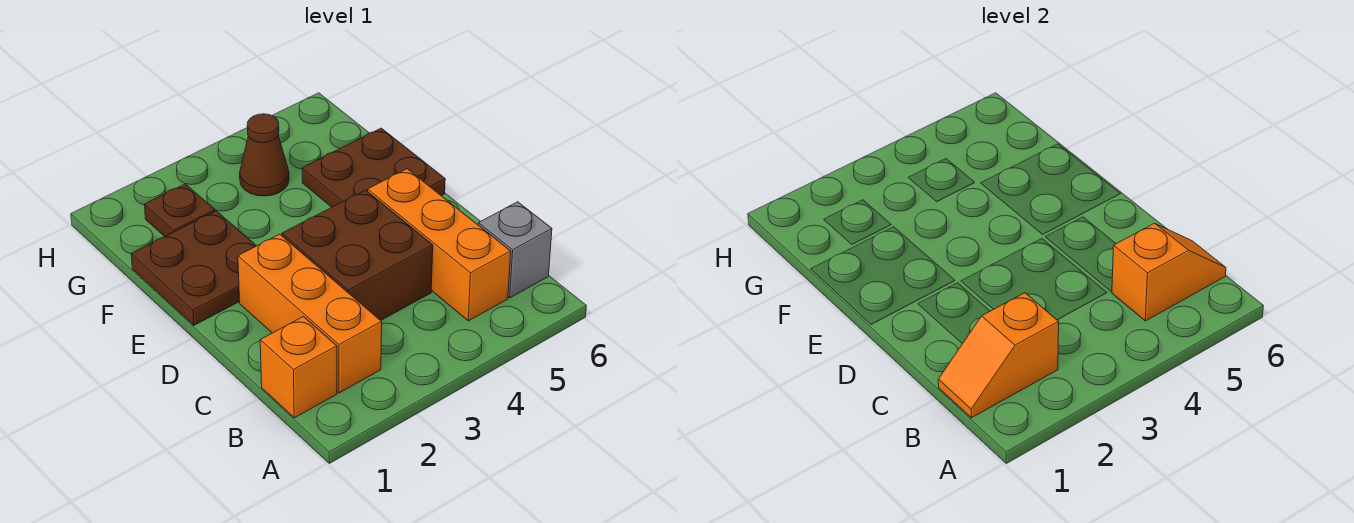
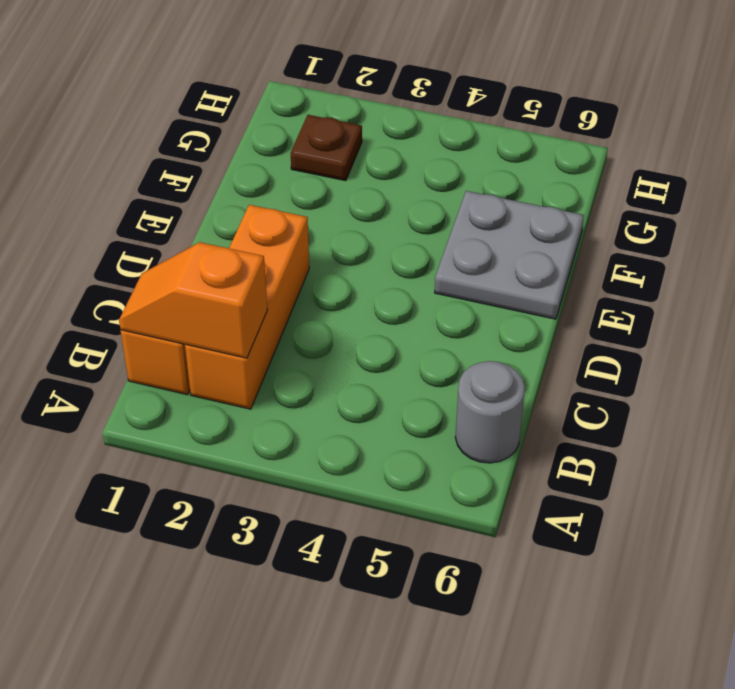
grey 1x1 round brick [455,361,525,463] -> grey 1x1 brick [478,202,552,298]
grey 2x2 plate [435,191,584,319] -> brown 2x2 plate [302,128,445,207]
none -> orange 1x3 brick [368,169,511,321]
none -> brown 2x2 brick [282,190,433,320]

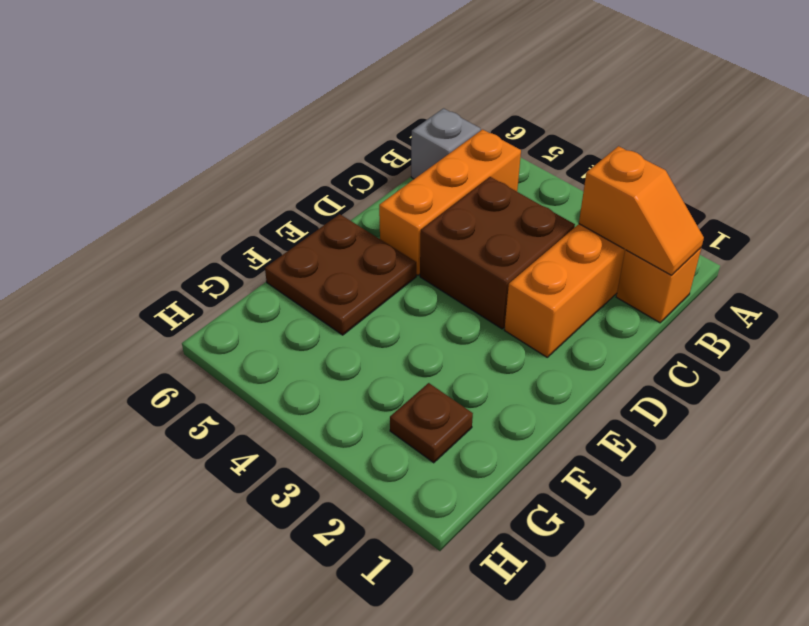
none -> brown 2x2 plate [131,211,256,325]
none -> brown 1x1 cone [240,114,289,196]

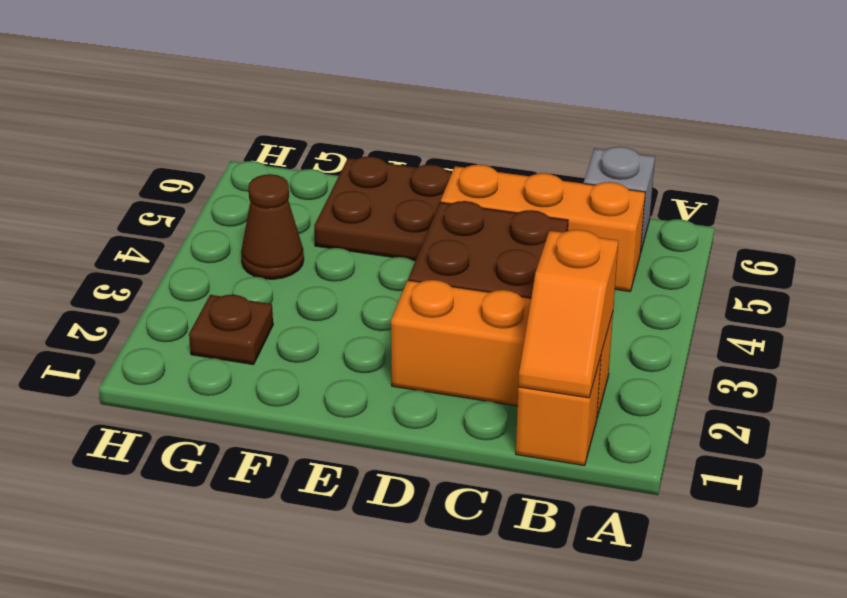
none -> brown 2x2 plate [131,211,256,325]
none -> orange 1x2 slope [1112,223,1226,321]

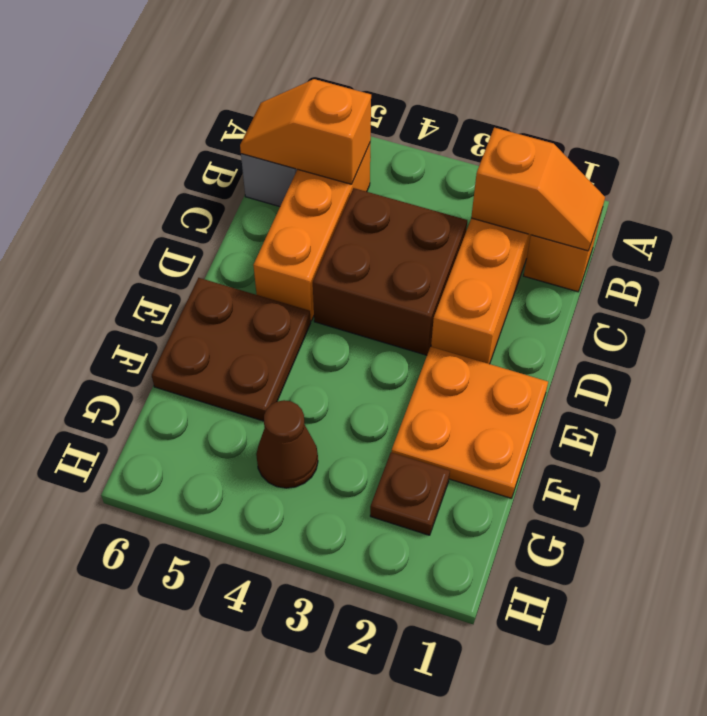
orange 2x2 plate [391,347,548,498] -> brown 2x2 plate [131,211,256,325]

